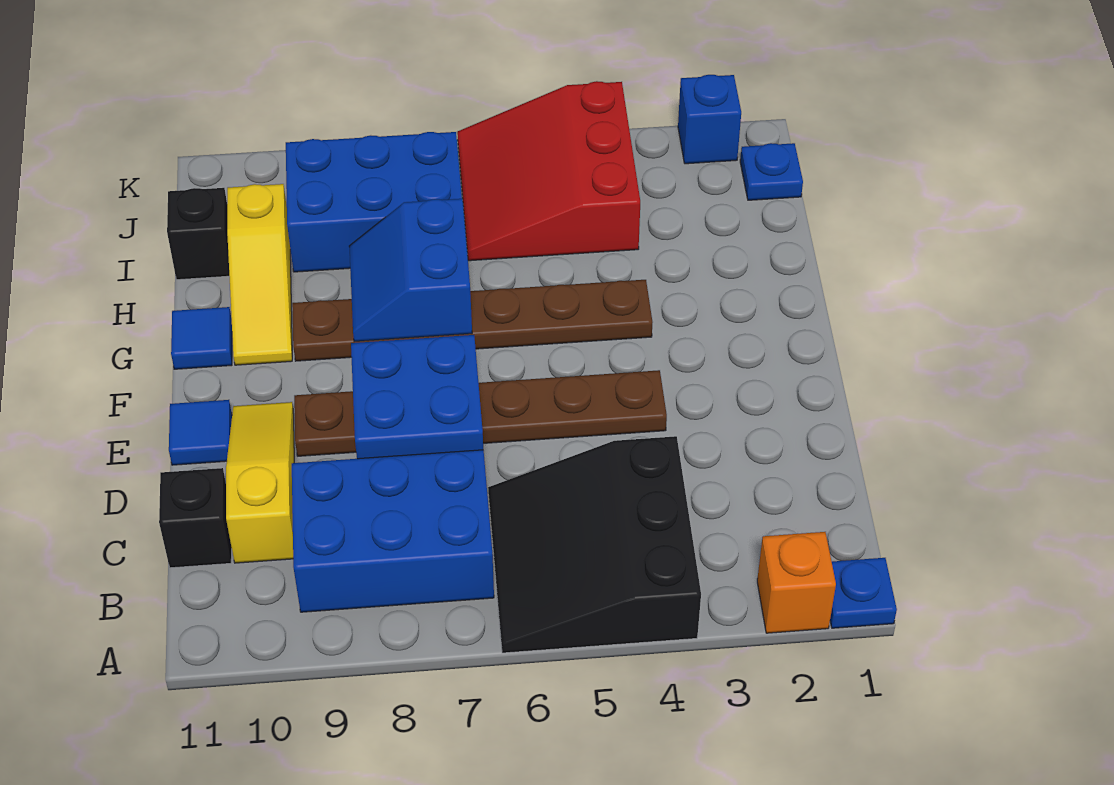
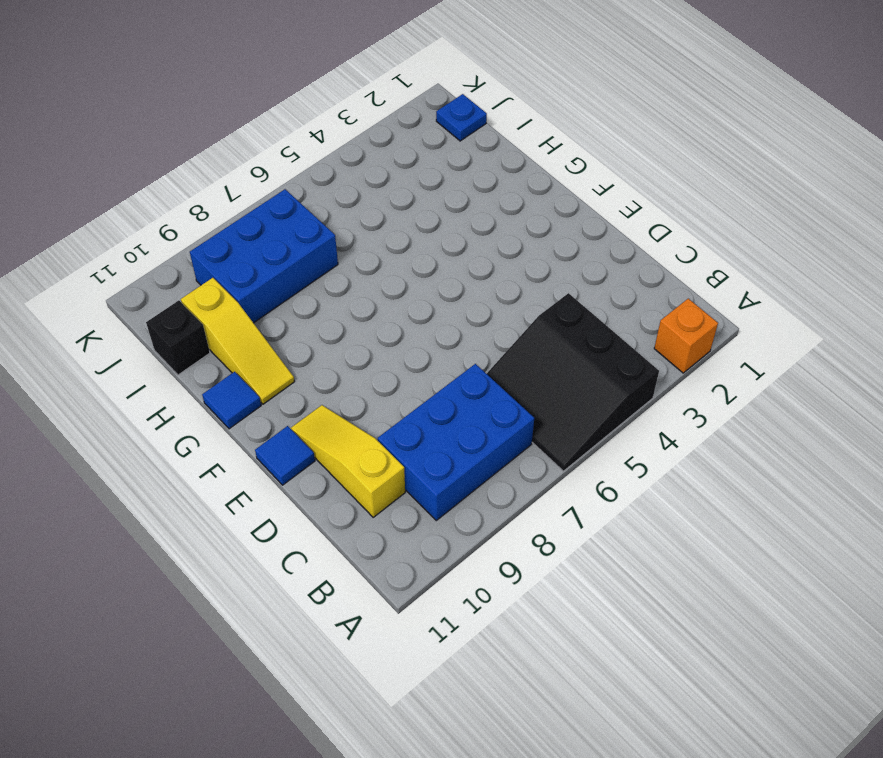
none -> blue 1x1 plate [830,558,897,628]
none -> black 1x1 brick [159,468,232,568]
none -> brown 1x6 plate [294,370,667,456]

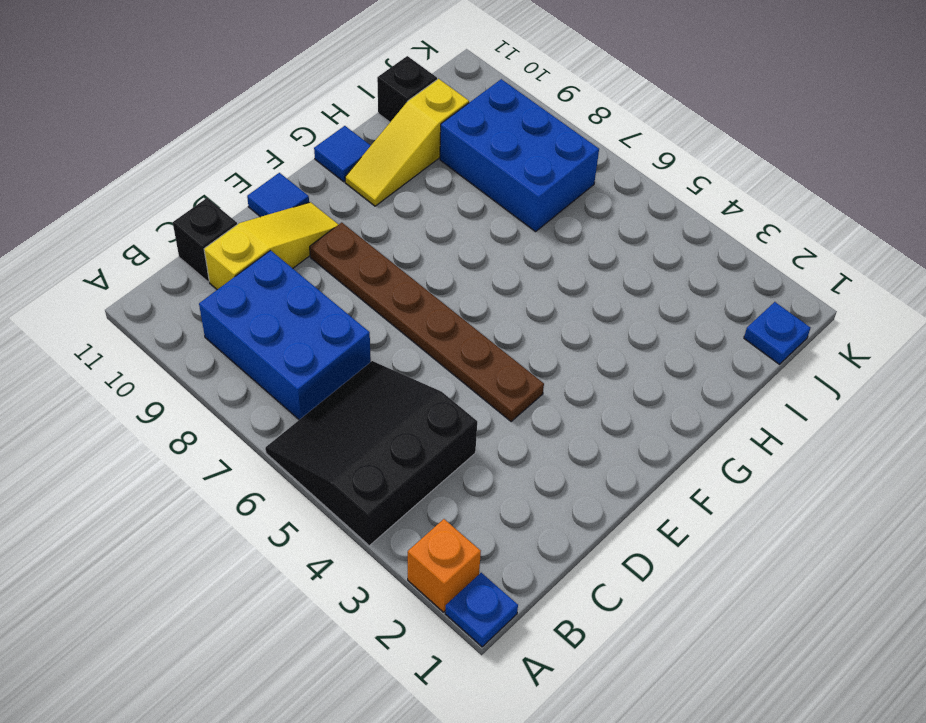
none -> brown 1x6 plate [292,280,653,361]
none -> red 3x3 slope [457,81,640,261]
none -> blue 1x1 brick [678,75,741,164]

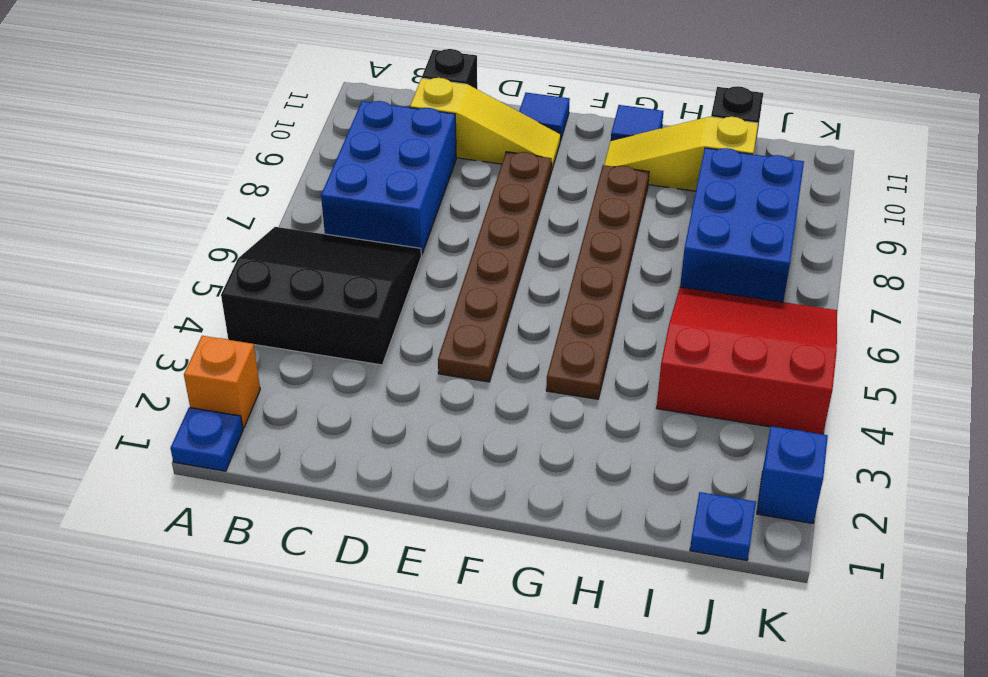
none -> blue 2x2 brick [351,335,483,459]
none -> blue 2x2 slope [349,199,472,342]

